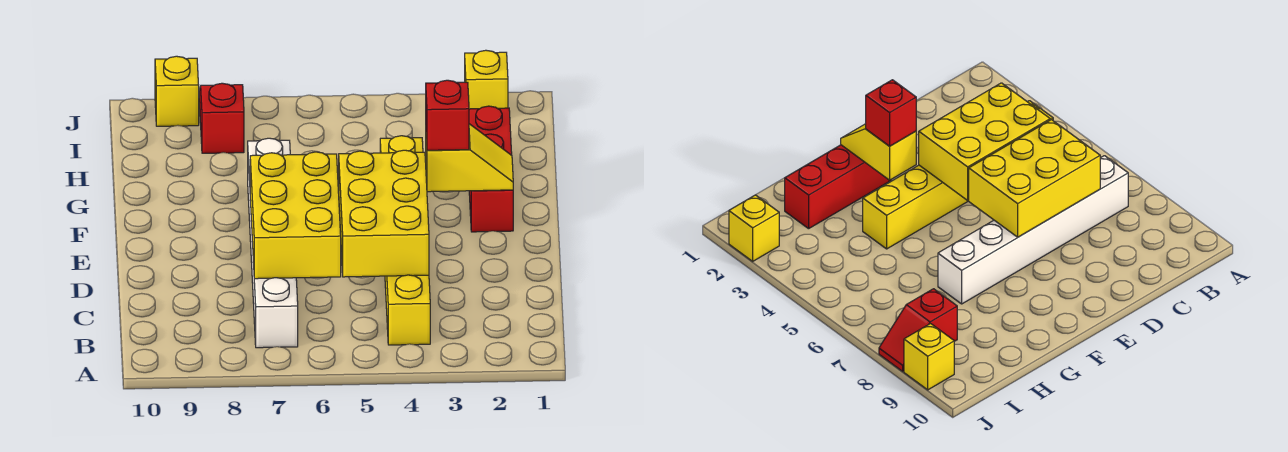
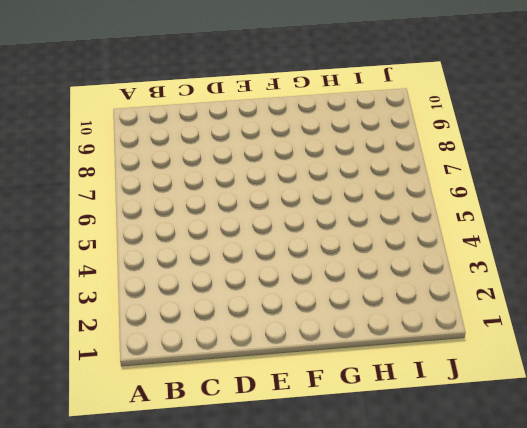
none -> yellow 1x6 brick [380,136,430,345]
none -> white 1x6 brick [248,138,298,348]

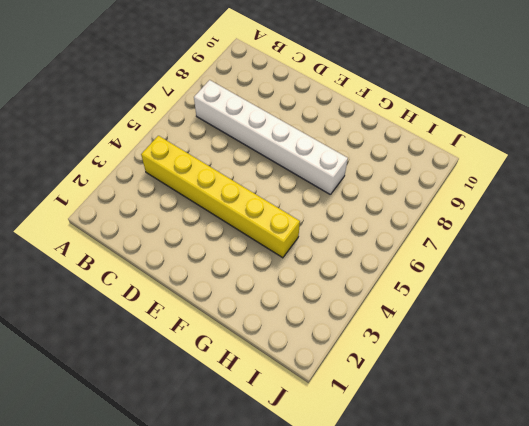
none -> red 1x3 brick [469,106,513,232]
none -> red 1x2 slope [199,83,244,153]

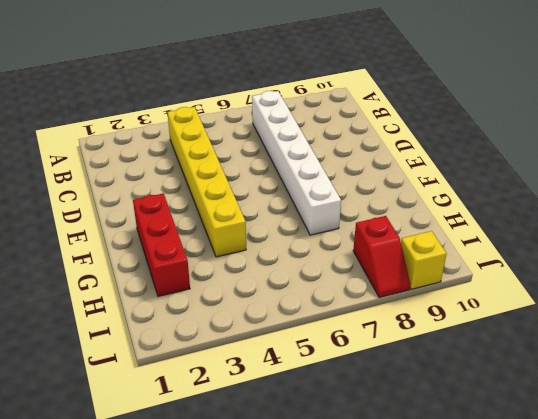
none -> yellow 1x1 brick [465,50,508,109]
none -> yellow 2x3 brick [339,150,429,277]

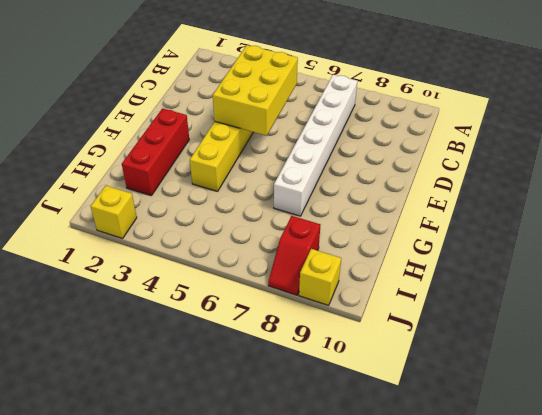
none -> yellow 2x3 brick [250,152,341,279]
none -> yellow 1x2 slope [426,124,513,192]

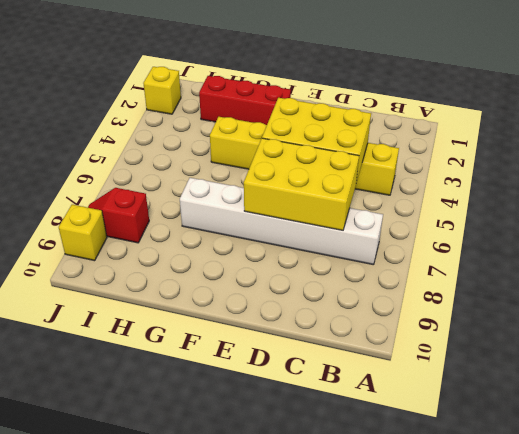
none -> yellow 1x2 slope [426,124,513,192]
none -> red 1x1 brick [426,80,469,150]

